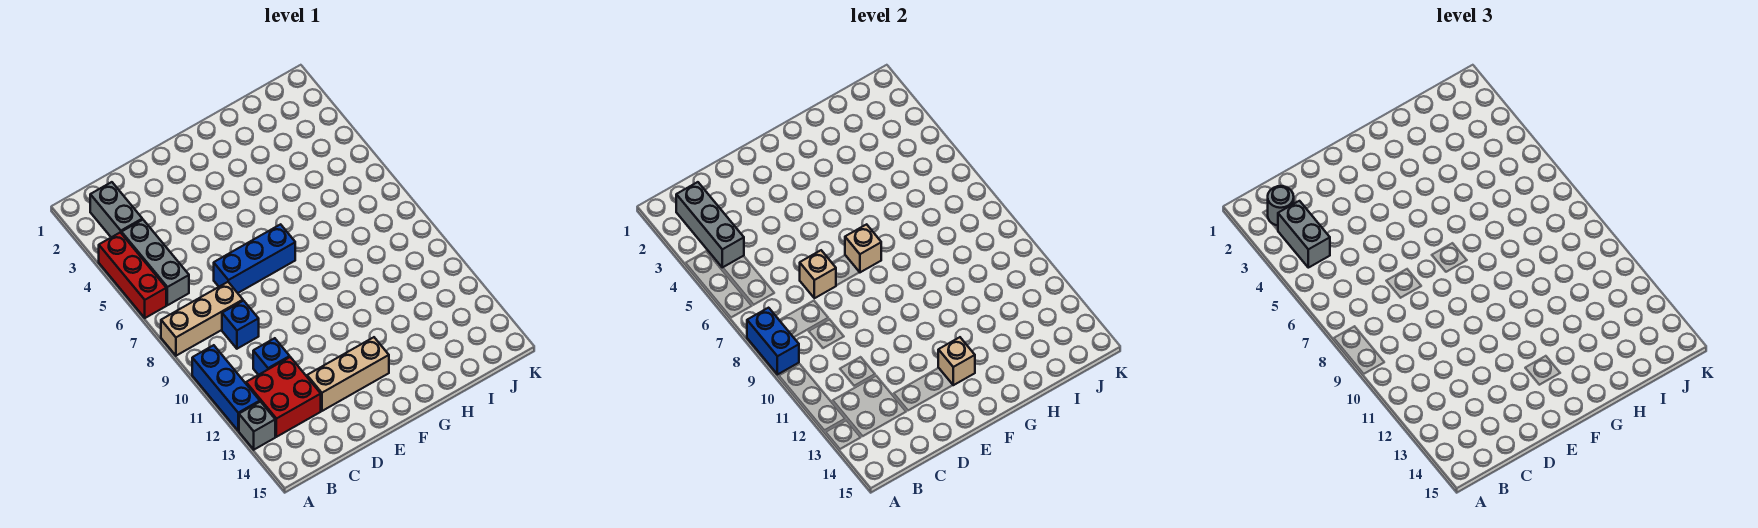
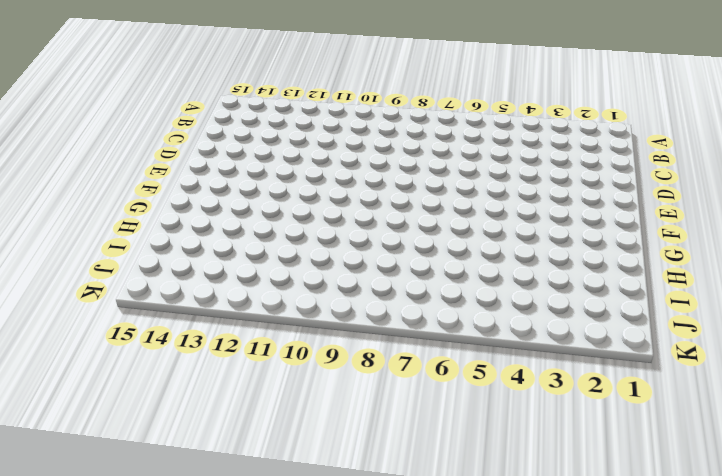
none -> red 1x3 brick [99,232,166,318]
none -> tan 1x3 brick [161,282,243,356]
none -> blue 1x3 brick [192,345,260,431]

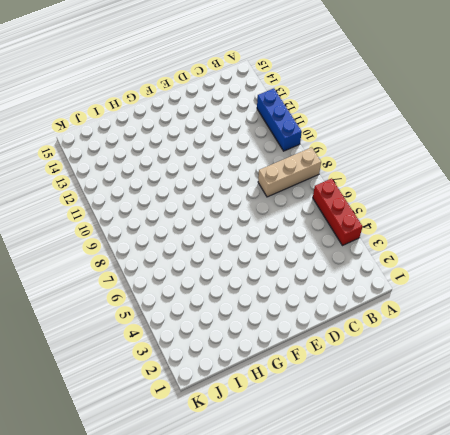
none -> grey 1x1 brick [239,402,275,450]
none -> grey 1x2 brick [90,182,142,237]
none -> grey 1x3 brick [122,220,189,305]

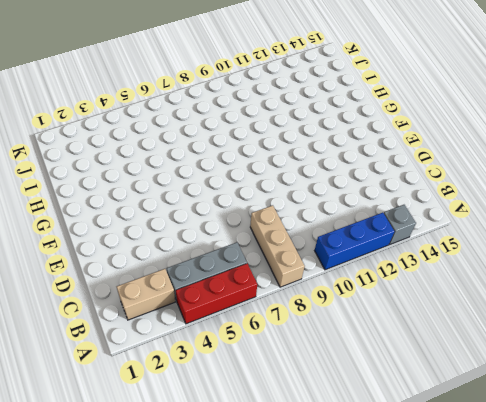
tan 1x2 brick [117,269,175,320] -> grey 1x2 brick [90,182,142,237]
none -> red 2x2 brick [246,357,321,437]
none -> blue 1x1 brick [222,301,259,349]
none -> blue 1x1 brick [253,338,290,375]

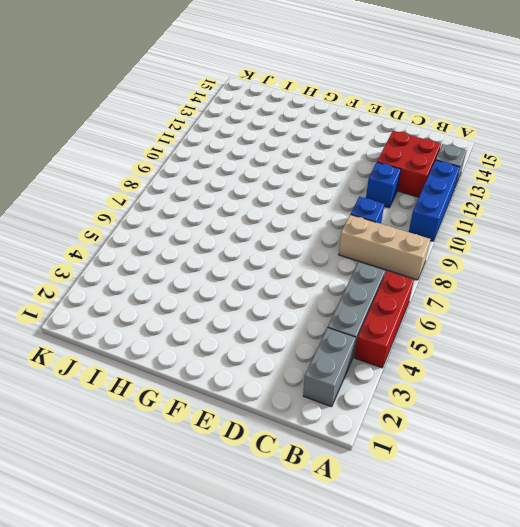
none -> blue 1x3 brick [214,224,295,293]
none -> tan 1x3 brick [307,337,389,411]
none -> blue 1x2 brick [747,308,799,375]

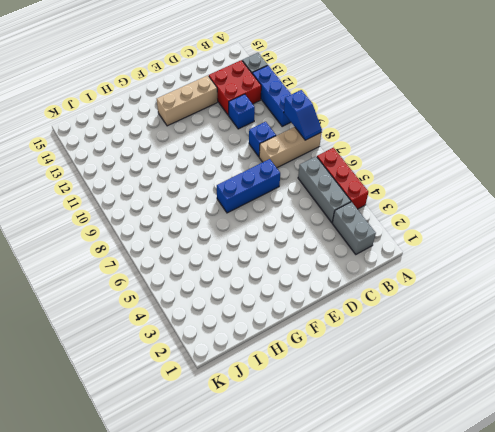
blue 1x2 slope [284,90,322,140] -> blue 1x2 brick [747,308,799,375]
none -> grey 1x3 brick [676,182,744,268]
none -> tan 1x1 brick [800,250,836,298]
none -> tan 1x1 brick [845,224,881,272]

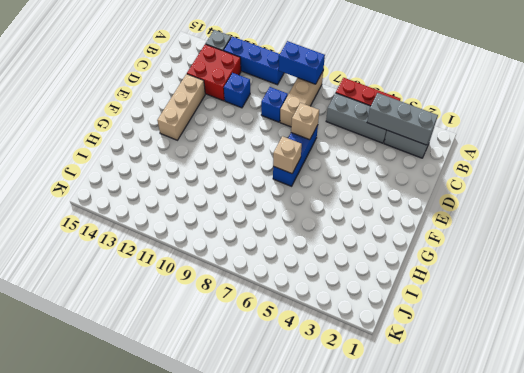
none -> tan 1x1 brick [938,337,975,385]
none -> grey 1x1 round brick [1268,186,1294,226]
none -> grey 1x2 brick [1278,201,1330,268]

